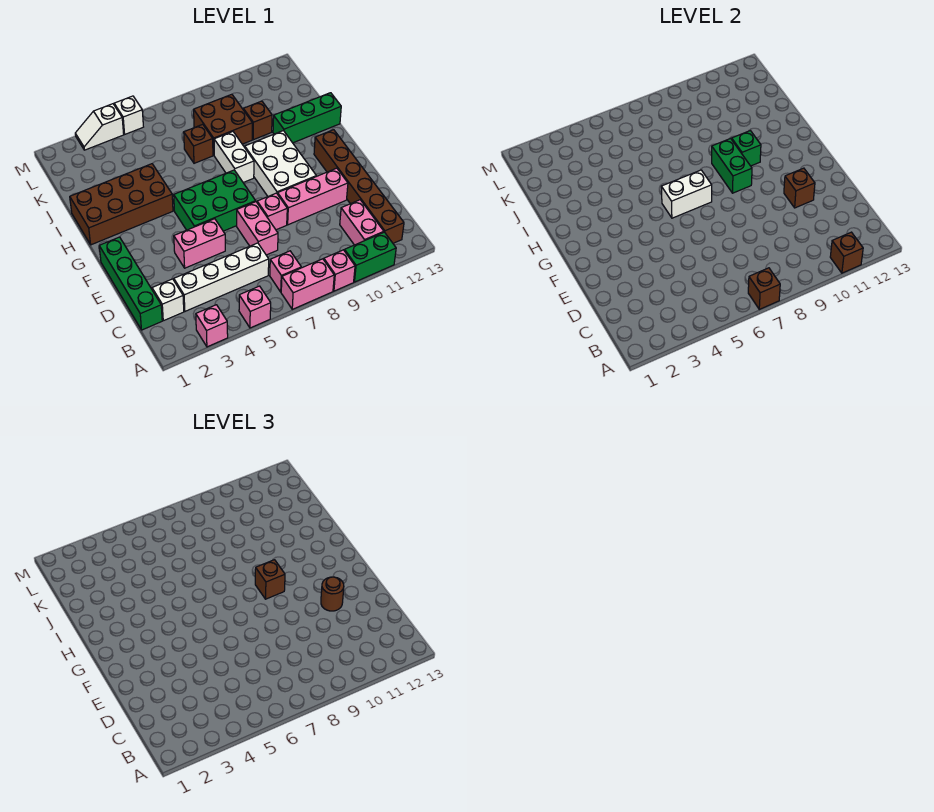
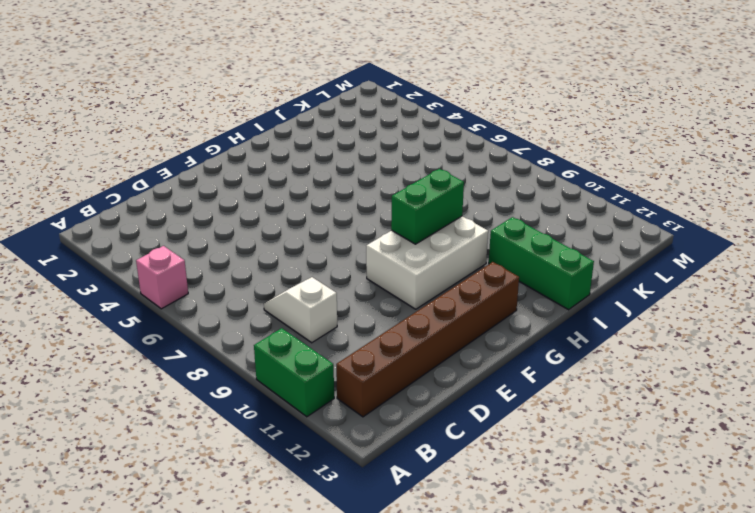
white 1x2 slope [264,277,337,343] -> white 1x2 slope moved to [75,104,124,150]
none -> pink 1x1 brick [196,305,228,347]
none -> pink 1x2 brick [281,259,334,309]
none -> pink 1x1 brick [324,250,355,291]
none -> pink 1x1 brick [270,251,301,292]

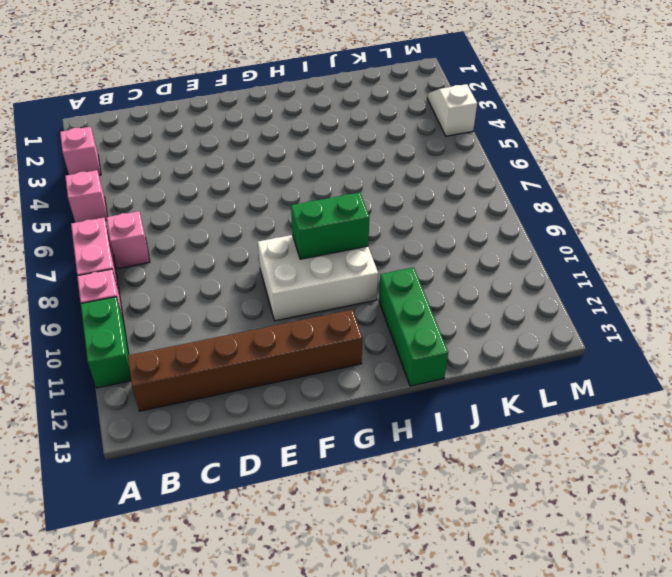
none -> pink 1x2 brick [340,200,384,245]
none -> green 1x4 brick [99,237,162,330]
none -> white 1x1 brick [152,279,184,321]
none -> white 1x4 brick [174,243,269,311]

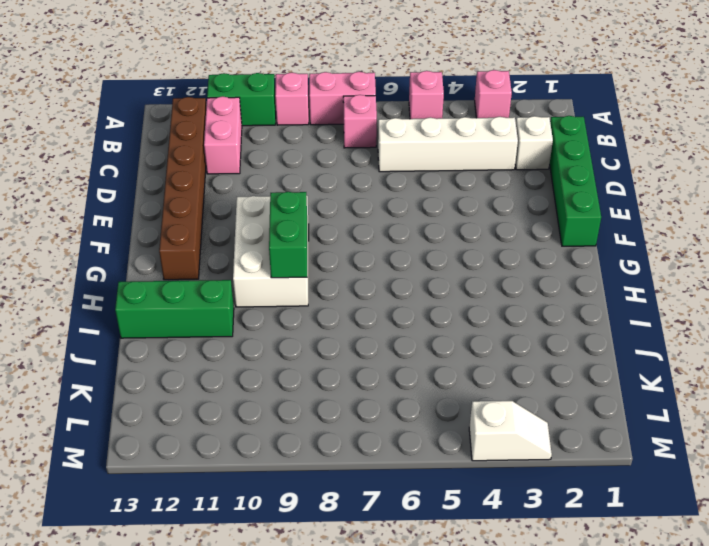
none -> pink 1x2 brick [237,202,278,255]
none -> pink 1x2 brick [174,219,225,268]
none -> pink 1x1 brick [257,193,287,230]
none -> pink 1x3 brick [278,168,348,225]

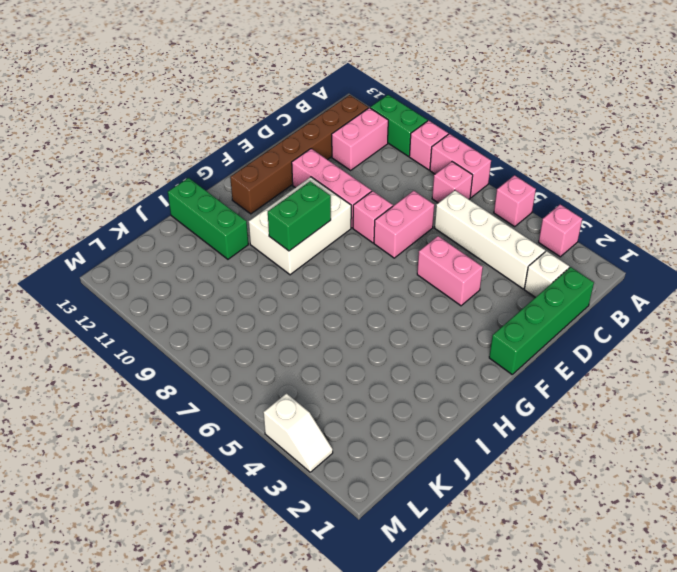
none -> green 2x3 brick [174,170,256,231]
none -> brown 2x4 brick [70,164,173,245]
none -> white 1x2 brick [214,132,254,183]
none -> brown 1x1 brick [184,124,213,163]

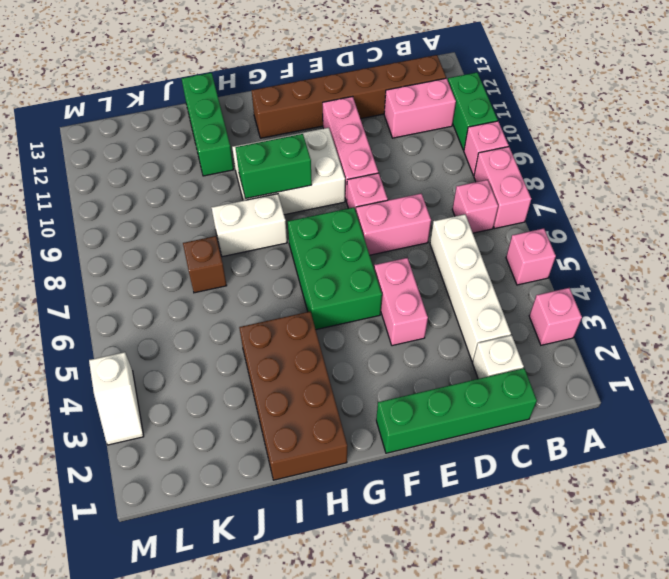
none -> brown 2x2 brick [194,94,252,155]
none -> brown 1x1 brick [243,101,272,140]
none -> white 1x1 brick [114,96,143,134]
none -> brown 1x1 brick [748,268,780,309]

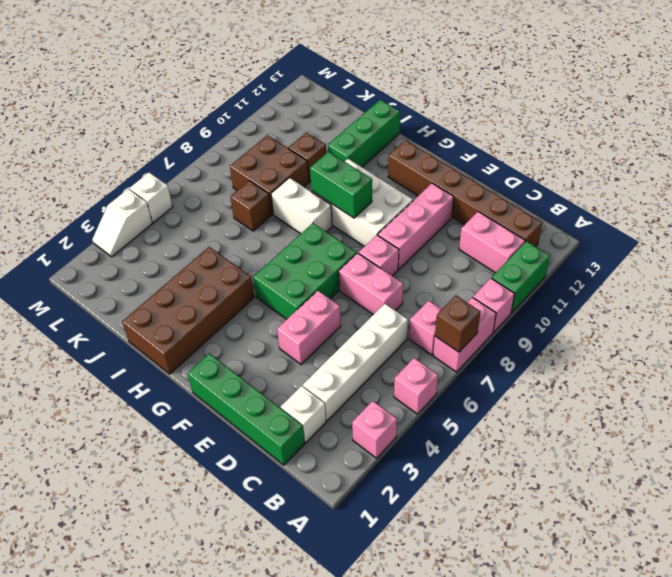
none -> brown 1x1 brick [830,232,863,273]
none -> brown 1x1 brick [784,168,815,208]
none -> white 1x2 brick [661,170,712,218]
none -> green 1x1 brick [732,131,761,166]

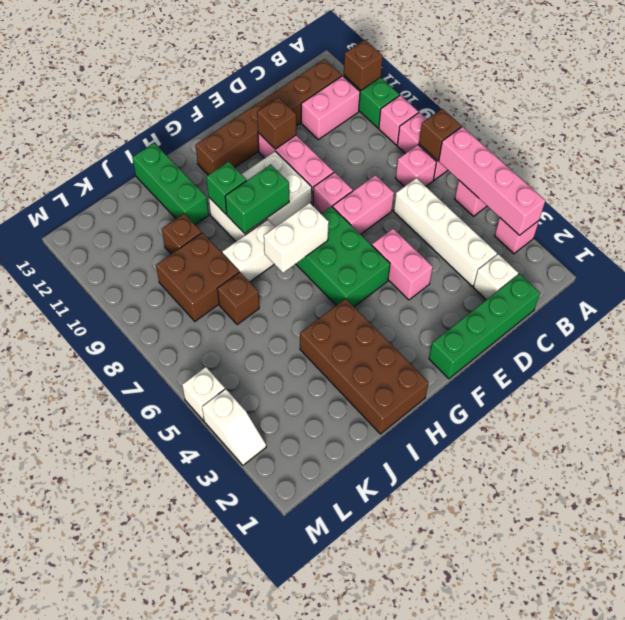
pink 1x4 brick [439,127,545,235] -> none
white 1x2 brick [264,203,329,273] -> white 1x2 brick turned to [661,170,712,218]
none -> brown 1x1 round brick [321,577,344,611]
none -> brown 1x1 brick [255,560,285,599]

